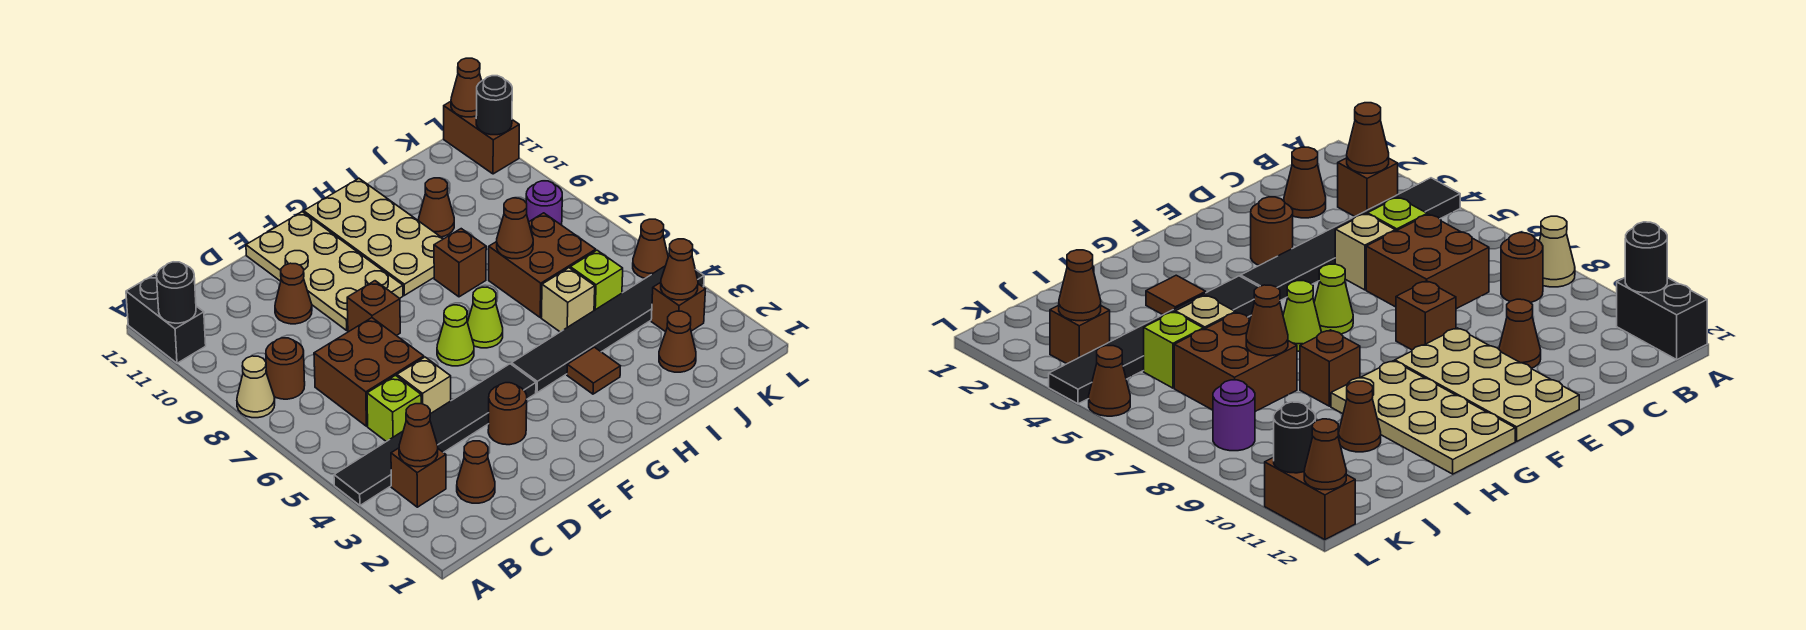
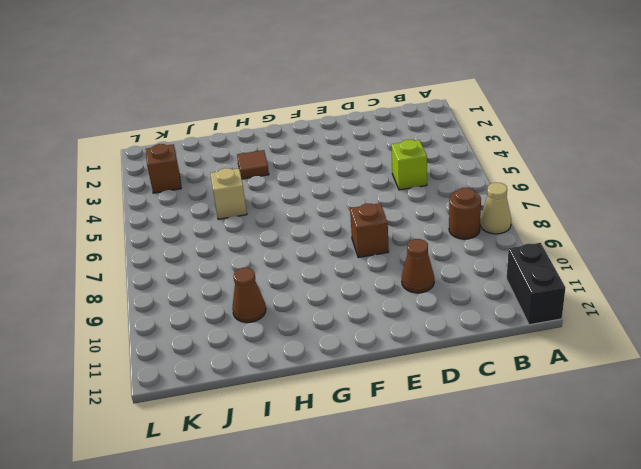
none -> black 1x6 tile [334,364,536,505]
none -> brown 1x1 brick [391,448,446,507]
none -> brown 1x1 cone [457,441,495,503]
none -> brown 2x2 brick [314,318,424,426]

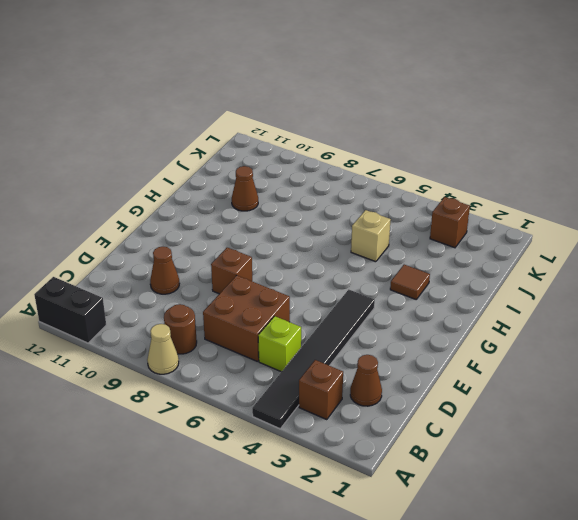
none -> tan 1x1 brick [397,357,451,414]
none -> brown 1x1 round brick [488,383,527,445]
none -> tan 2x4 plate [246,212,403,330]
none -> lime 1x1 cone [437,305,474,366]

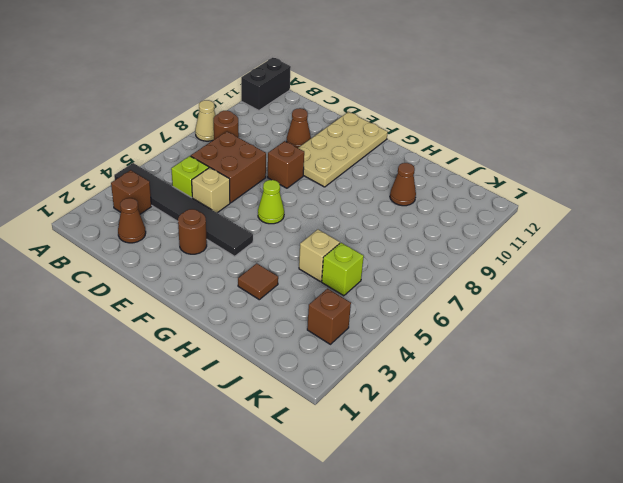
none -> black 1x6 tile [512,266,704,393]
none -> lime 1x1 cone [467,287,503,348]
none -> tan 2x4 plate [304,179,443,295]
none -> brown 1x1 brick [434,229,486,297]

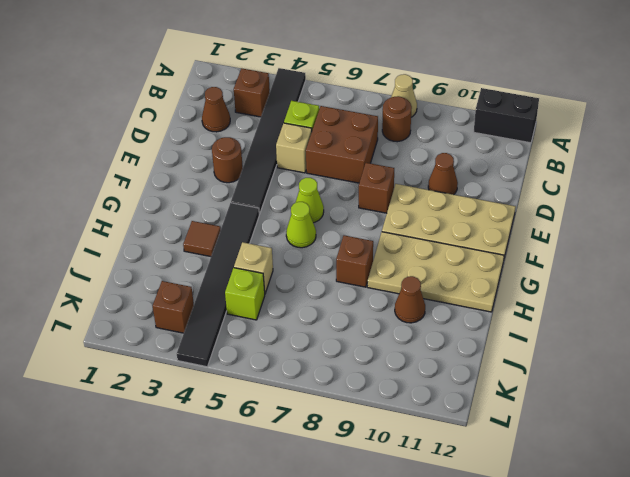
none -> brown 2x2 brick [489,213,596,317]
none -> brown 1x1 cone [659,311,696,372]
none -> purple 1x1 round brick [526,181,562,225]
none -> brown 1x1 cone [633,219,668,278]

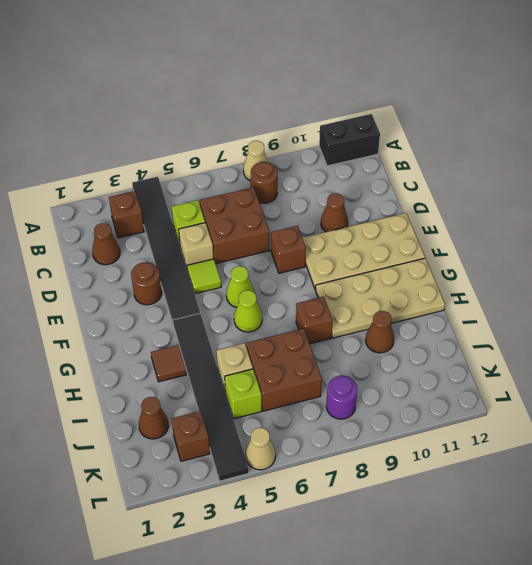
lime 1x1 tile [187,259,221,294] -> none
tan 1x1 cone [245,428,276,470] -> brown 1x1 cone [633,219,668,278]
none -> brown 1x2 brick [444,102,519,174]
none -> black 1x1 round brick [157,262,196,323]
none -> brown 1x1 cone [399,404,438,467]
none -> brown 1x1 cone [497,198,533,259]

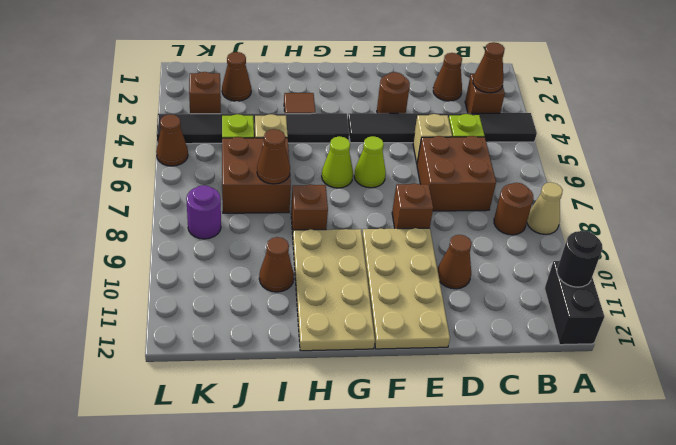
none -> brown 1x2 brick [444,102,519,174]
none -> brown 1x1 cone [661,239,698,300]
none -> black 1x1 round brick [476,76,512,135]
none -> brown 1x1 cone [451,58,482,117]

